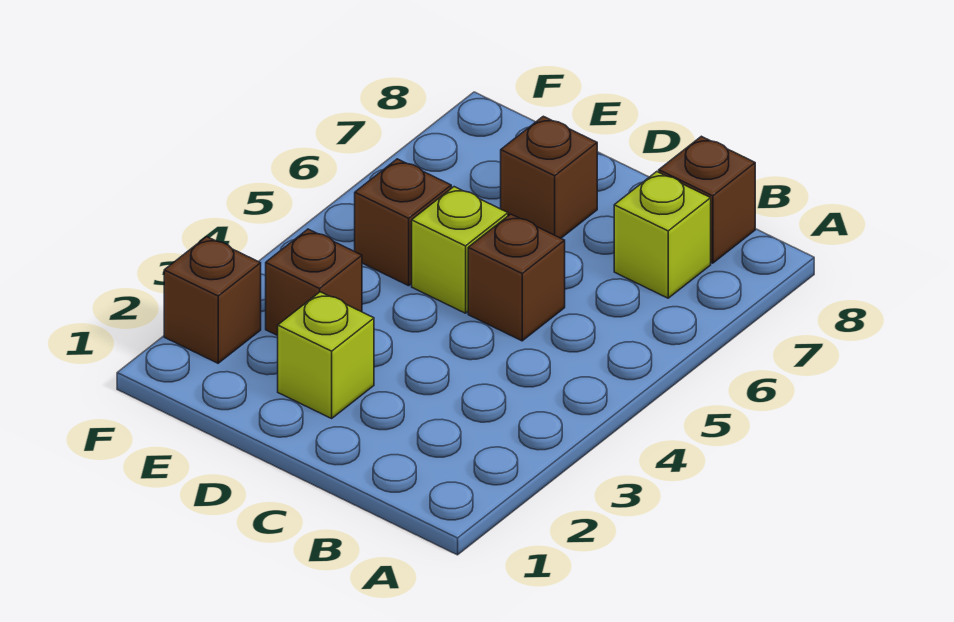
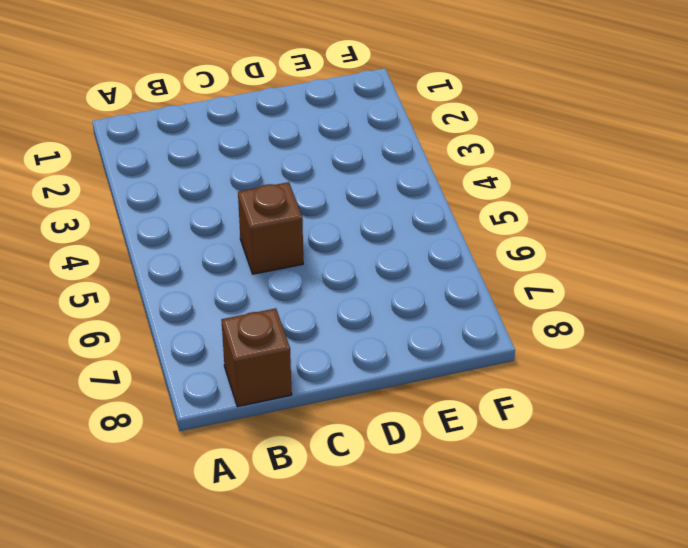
none -> lime 1x1 brick [614,172,711,298]
none -> lime 1x1 brick [278,292,374,418]

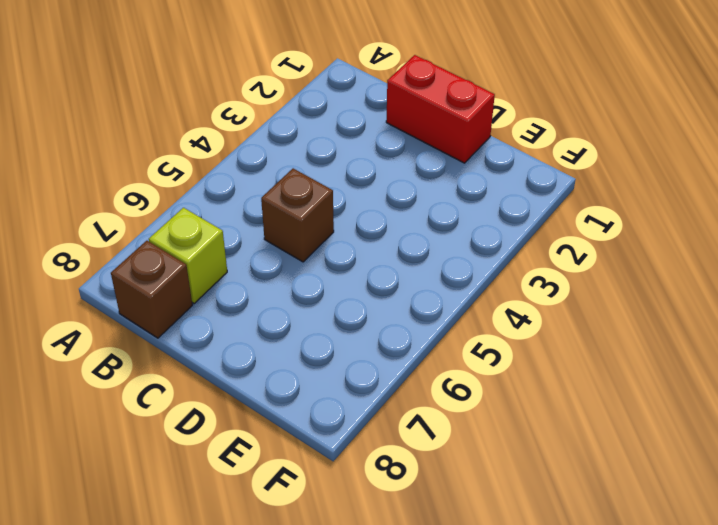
red 1x2 brick [386,55,495,163] -> none
none -> lime 1x1 brick [278,292,374,418]
none -> lime 1x1 brick [412,187,508,313]

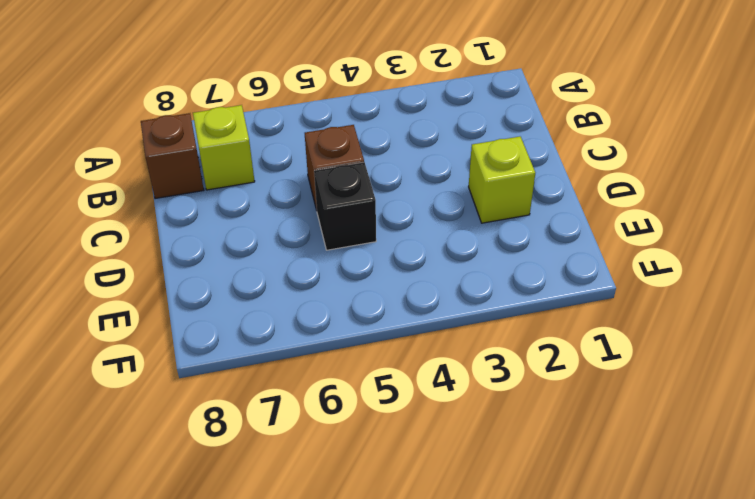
black 1x1 brick [314,162,376,250] -> lime 1x1 brick [412,187,508,313]
none -> brown 1x1 brick [501,116,597,238]
none -> brown 1x1 brick [266,229,362,336]

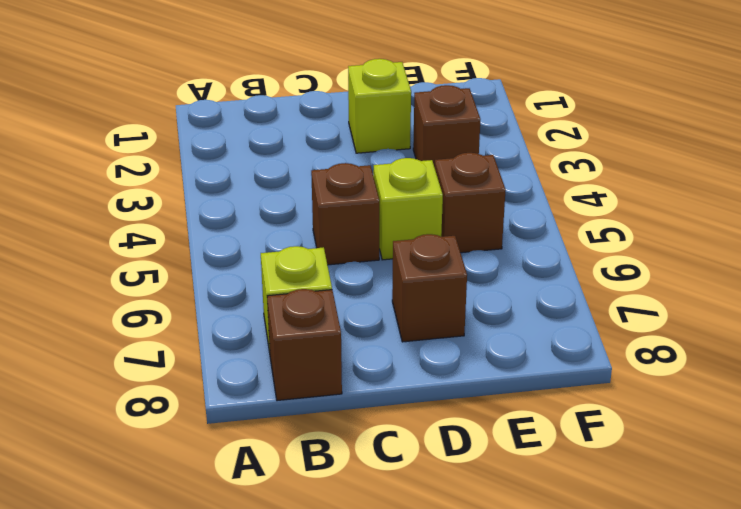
none -> brown 1x1 brick [164,237,261,363]

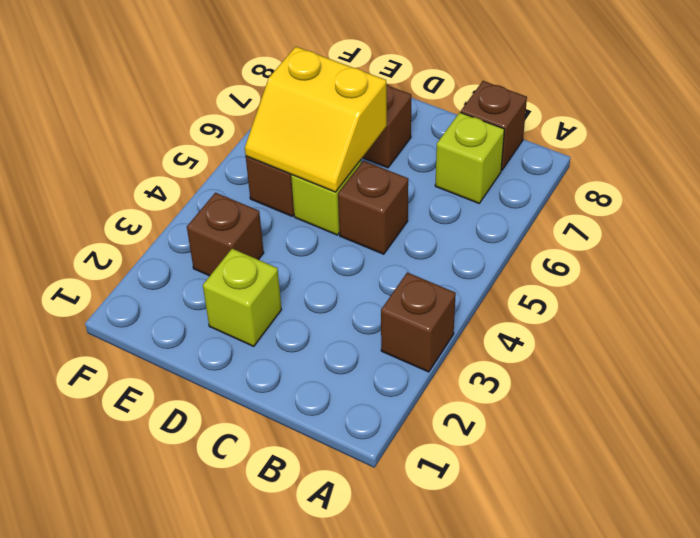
brown 1x1 brick [381,273,456,372] -> brown 1x1 brick moved to [164,237,261,363]
yellow 2x2 slope [245,47,387,192] -> none

